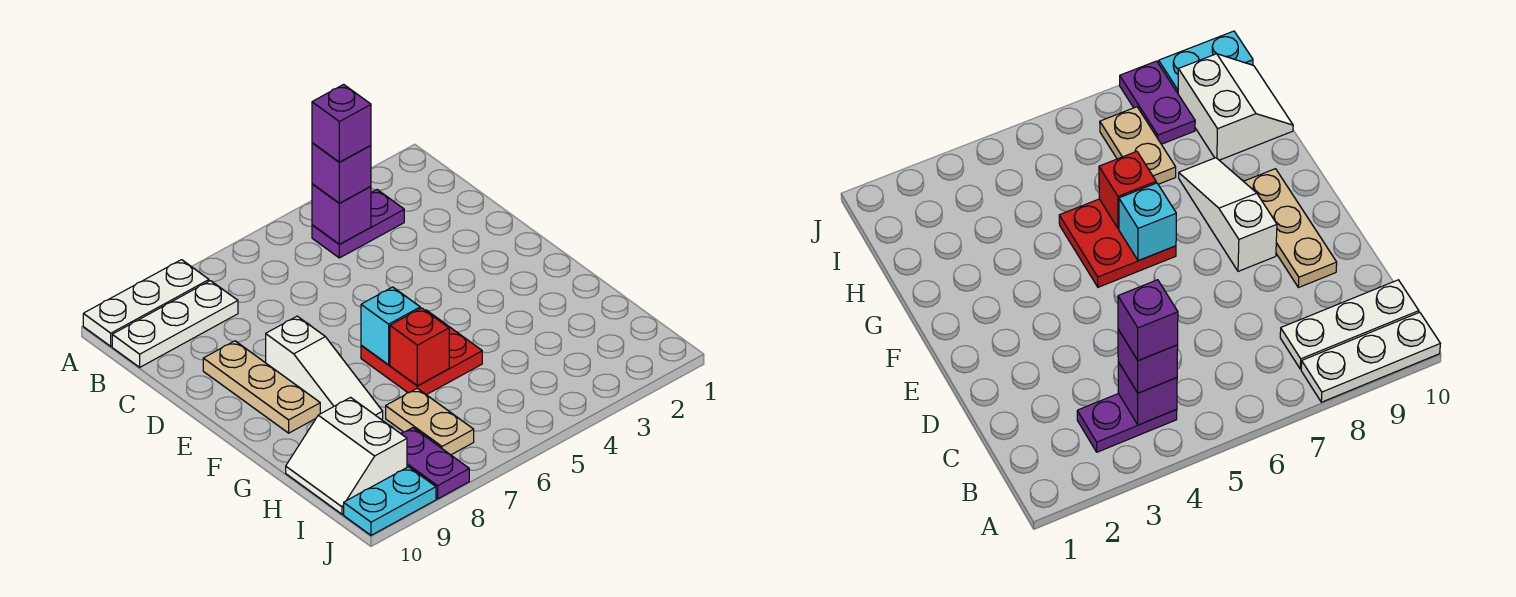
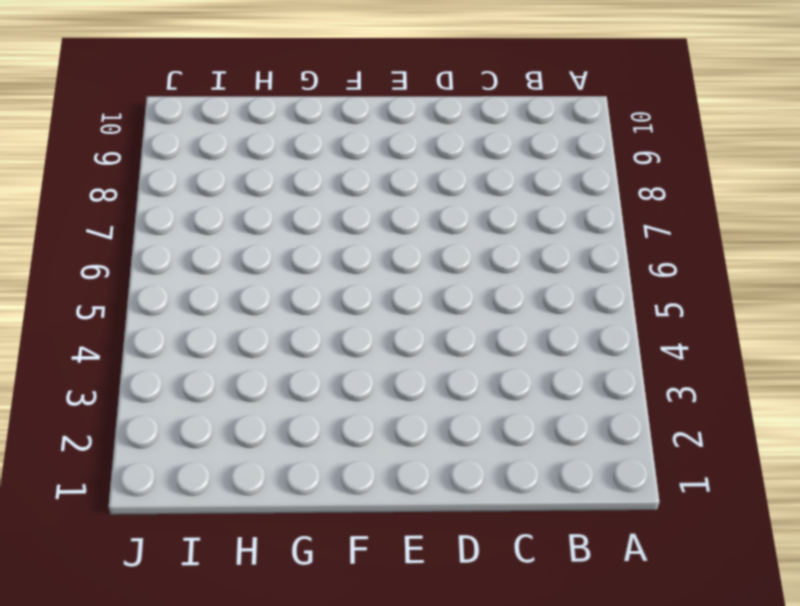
none -> white 1x3 plate [83,260,209,346]
none -> purple 1x2 plate [312,190,404,258]
none -> white 1x3 plate [112,281,238,367]

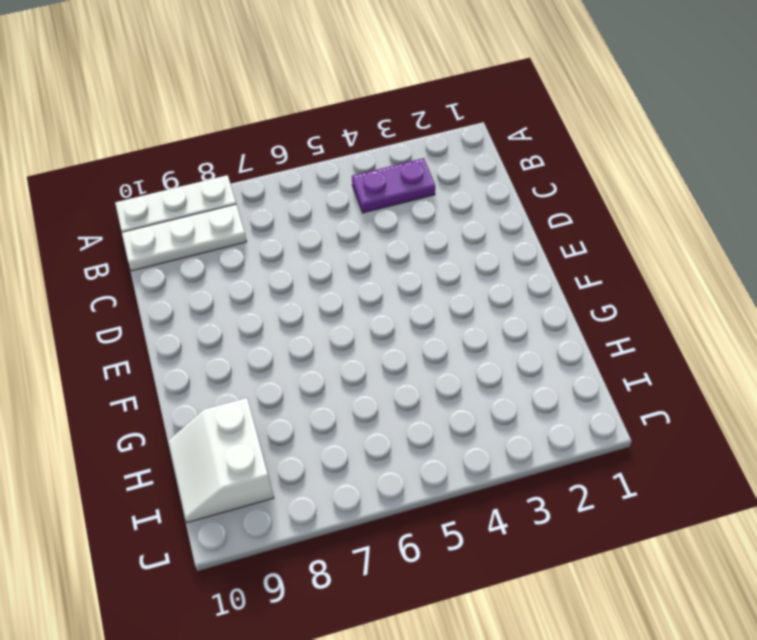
none -> tan 1x3 plate [203,341,320,433]
none -> white 1x3 slope [266,316,383,419]
none -> red 2x2 plate [361,310,482,395]

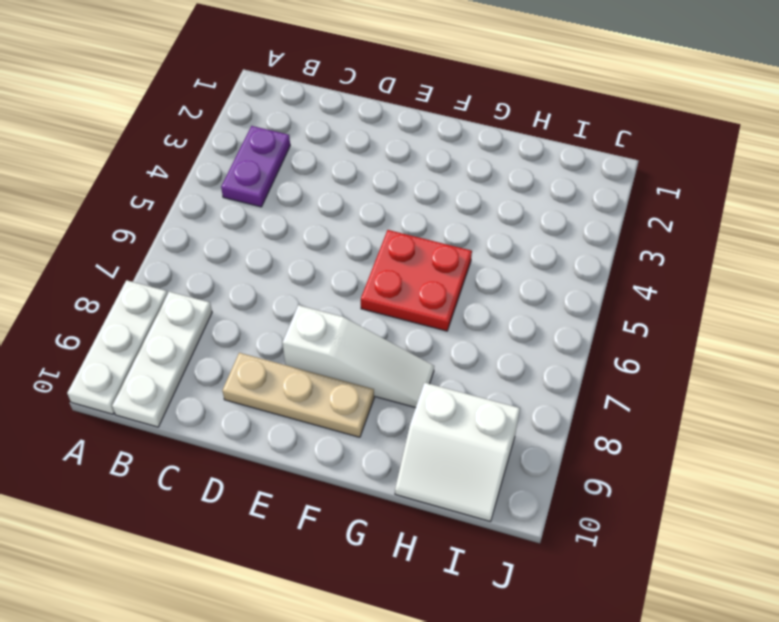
none -> tan 1x2 plate [386,388,474,455]
none -> purple 1x2 plate [401,428,469,499]
none -> cyan 1x2 plate [344,467,436,535]

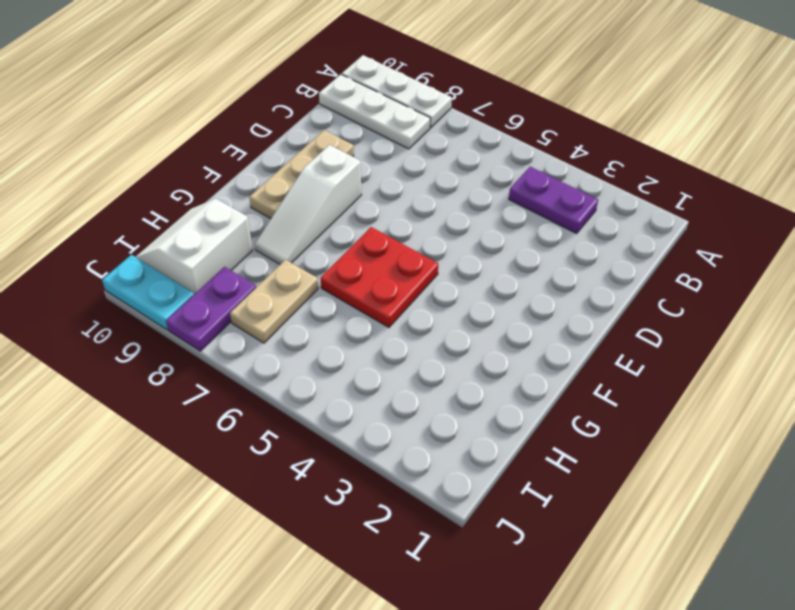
none -> purple 1x1 brick [312,184,371,244]
none -> cyan 1x1 brick [361,287,420,365]
none -> red 1x1 brick [390,308,449,386]

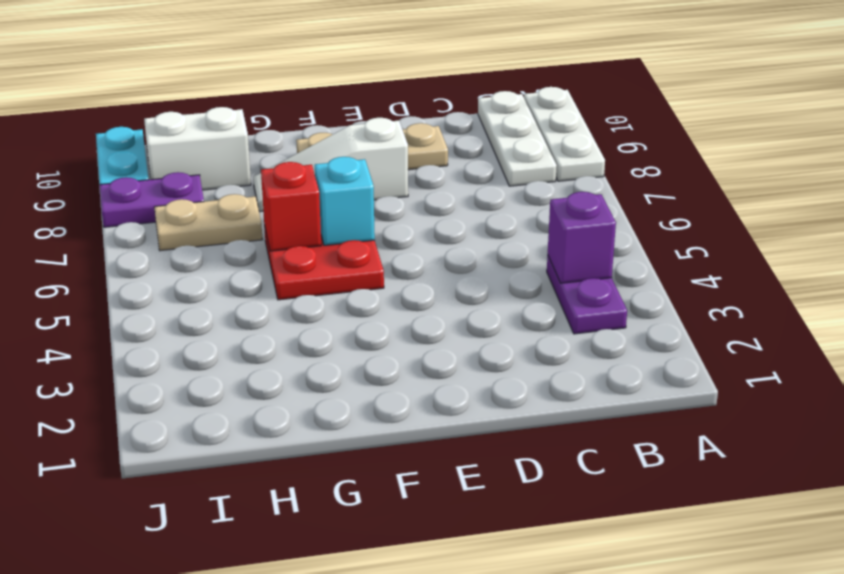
none -> purple 1x1 brick [312,143,371,203]
none -> purple 1x1 brick [312,84,371,162]

